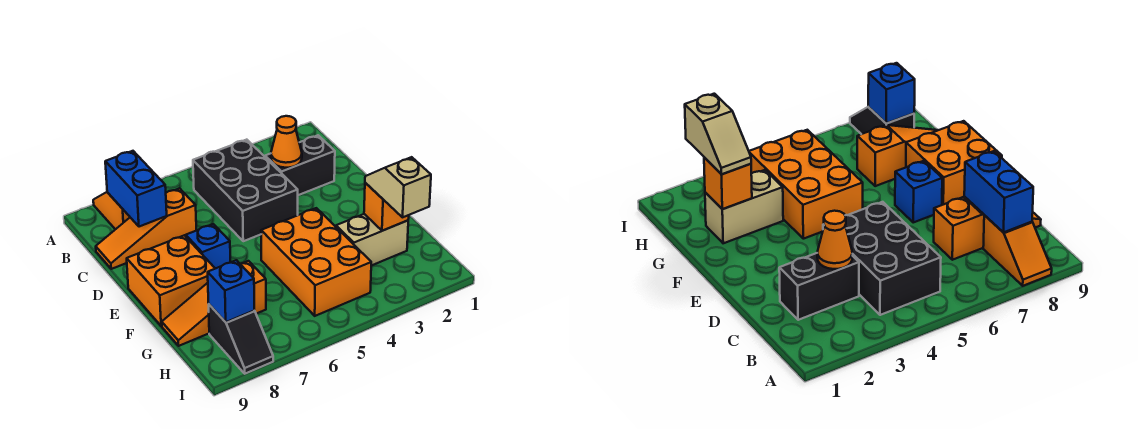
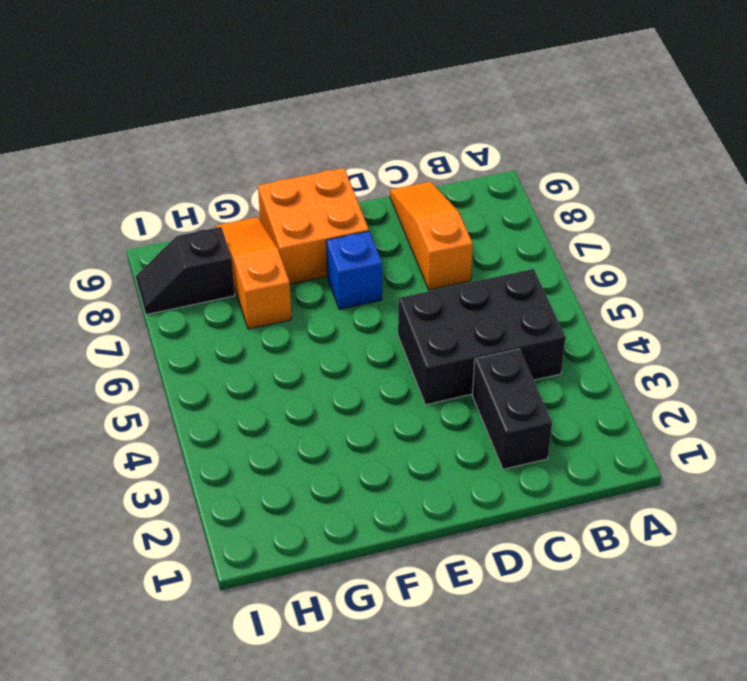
none -> orange 1x2 slope [93,192,130,229]
none -> orange 2x3 brick [261,208,371,316]
none -> tan 1x2 brick [336,214,408,266]

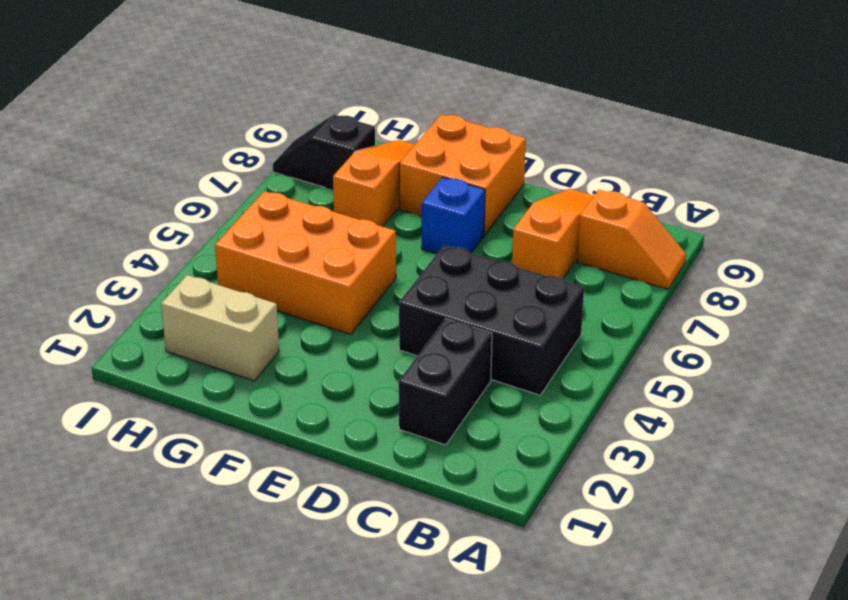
tan 1x2 brick [161,275,279,381] -> tan 1x2 brick turned to [336,214,408,266]
none -> blue 1x2 brick [105,151,167,227]
none -> orange 1x1 cone [271,116,302,168]
none -> orange 1x1 brick [364,183,409,231]

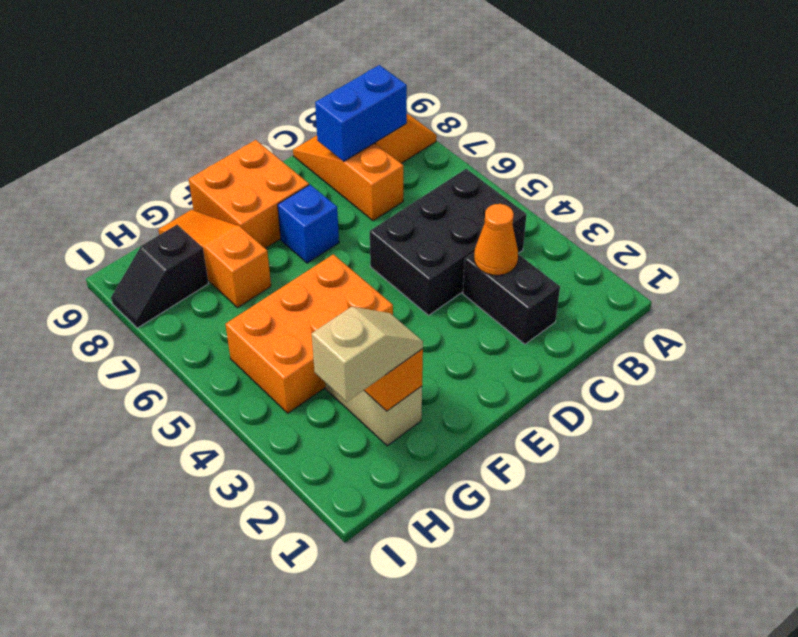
none -> blue 1x1 brick [208,260,254,322]

